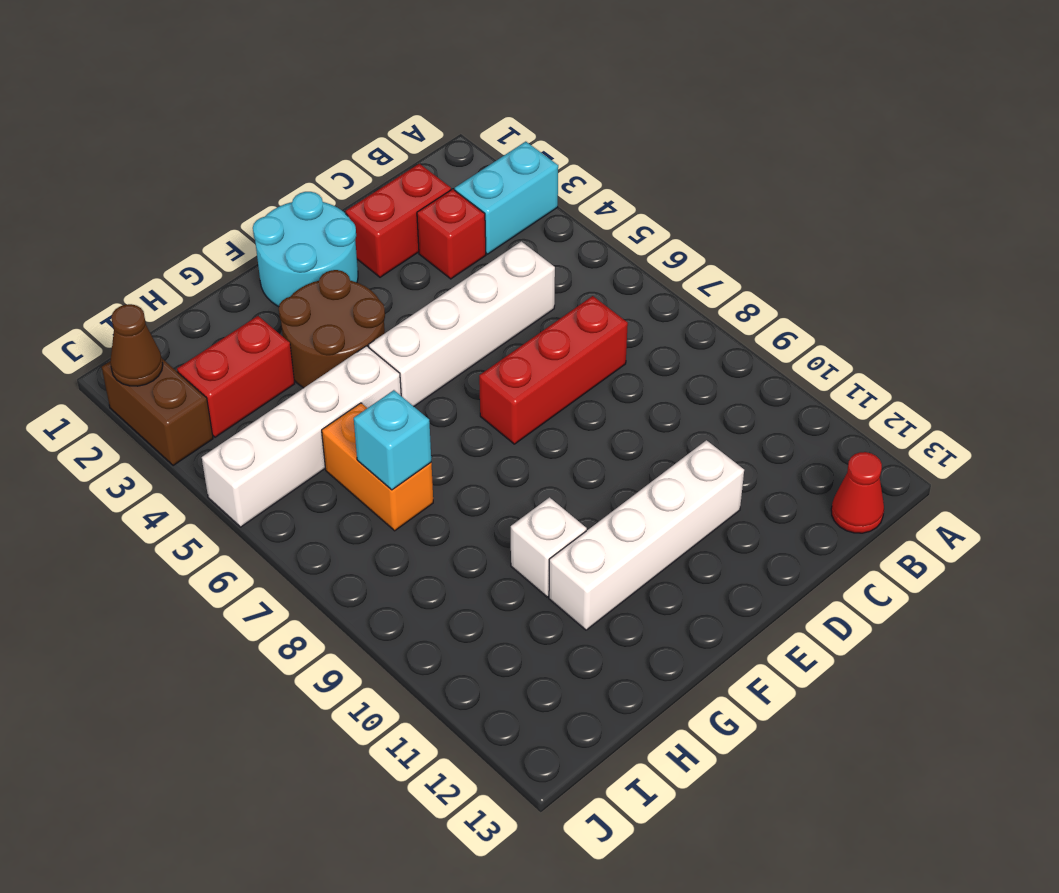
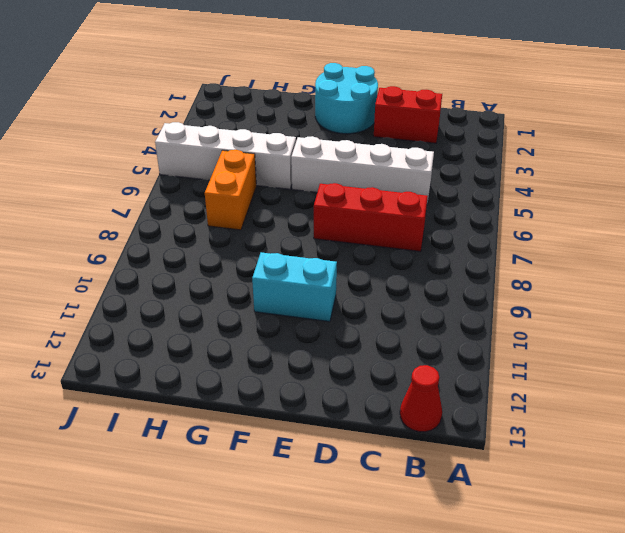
cyan 1x2 brick [252,252,337,322] -> cyan 1x2 brick moved to [454,142,558,254]
none -> red 1x1 brick [417,189,486,279]
none -> white 1x4 brick [549,440,744,630]
none -> brown 2x2 round brick [279,270,385,388]

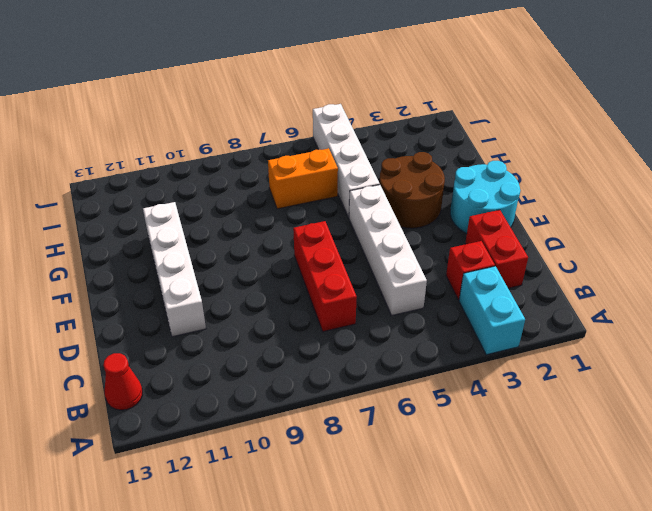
none -> white 1x1 brick [511,497,587,597]
none -> red 1x2 brick [177,316,295,437]
none -> brown 1x2 brick [102,359,213,466]

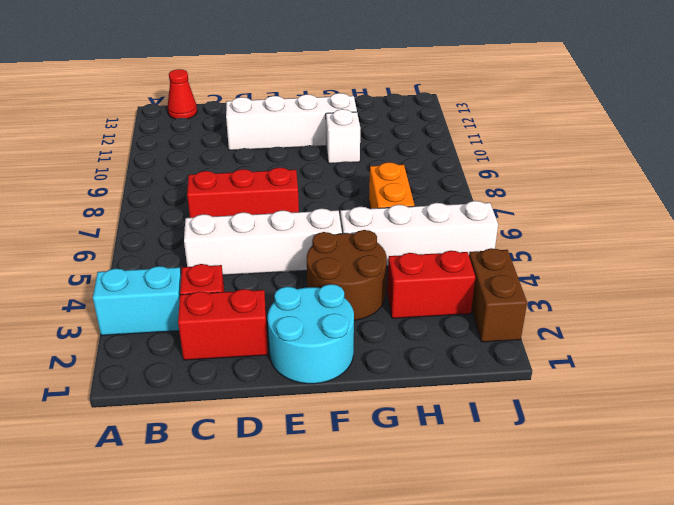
none -> cyan 1x1 brick [354,390,431,490]
none -> brown 1x1 cone [110,304,163,386]

